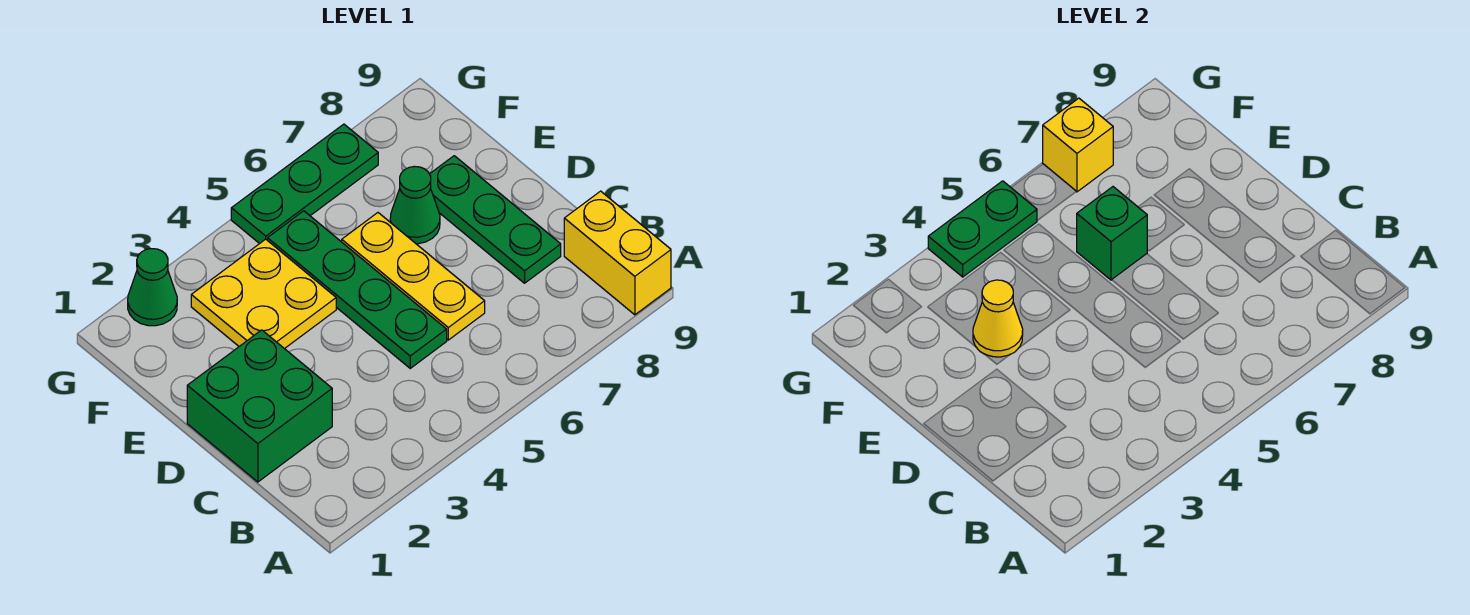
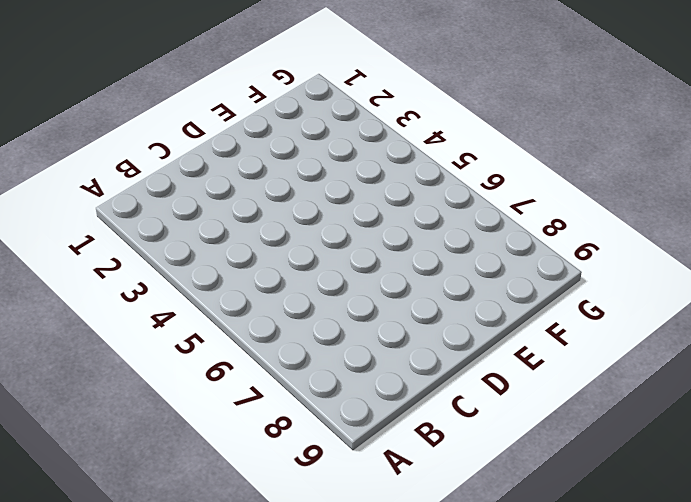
none -> yellow 1x2 brick [564,191,671,315]
none -> green 2x2 brick [187,330,332,482]
none -> green 1x4 plate [268,211,447,368]

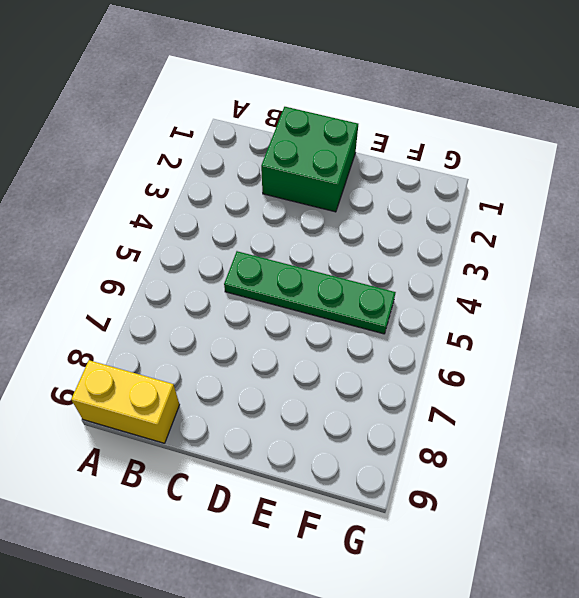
none -> yellow 1x3 plate [342,213,485,340]
none -> green 1x3 plate [430,156,561,283]
none -> yellow 2x2 plate [191,239,336,349]

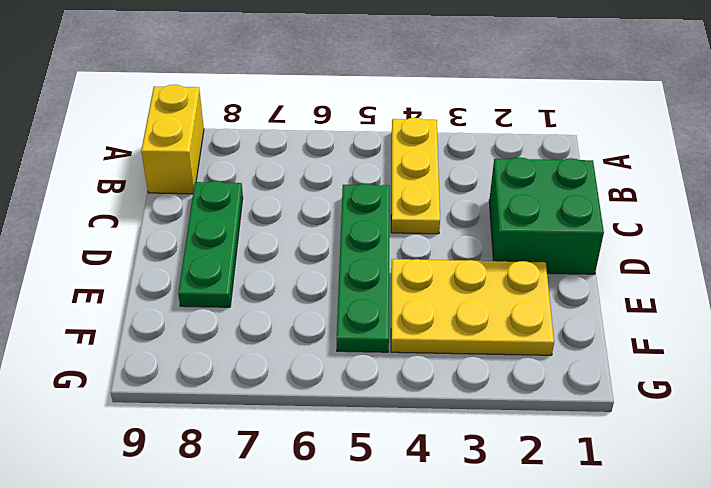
yellow 1x3 plate [391,118,440,234] -> yellow 1x3 plate moved to [342,213,485,340]
yellow 2x3 plate [391,259,554,355] -> yellow 2x2 plate [191,239,336,349]
none -> green 1x1 cone [390,166,440,244]
none -> green 1x1 cone [128,249,177,326]
none -> green 1x3 plate [231,124,378,244]

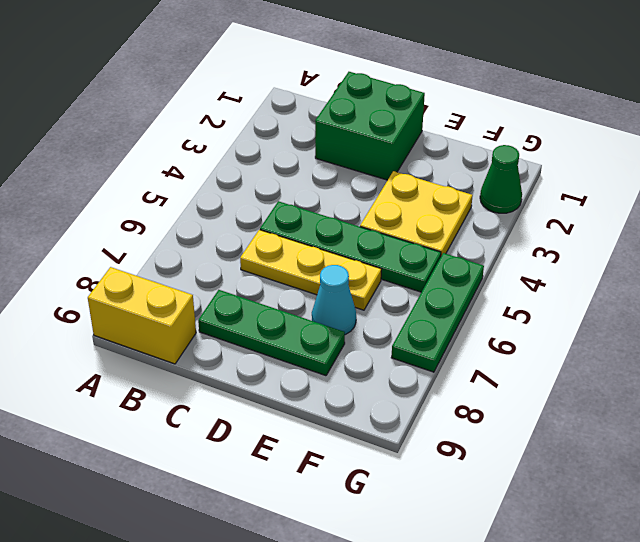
cyan 1x1 cone [312,265,356,335] -> green 1x1 cone [390,166,440,244]
none -> yellow 1x1 cone [973,280,1023,357]
none -> green 1x1 brick [1077,187,1147,280]
none -> green 1x2 plate [928,181,1037,277]

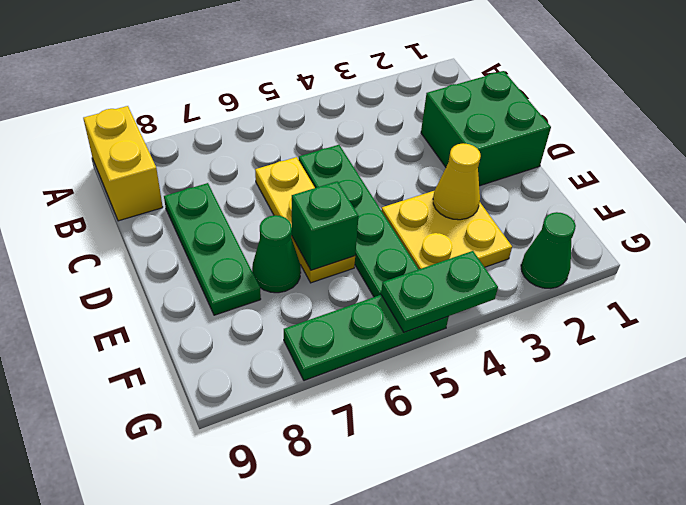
none -> yellow 1x1 brick [1043,98,1113,192]

